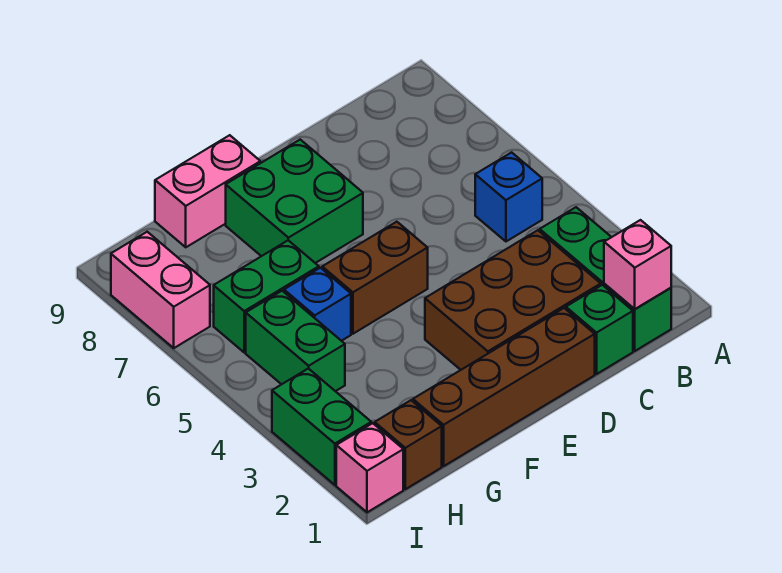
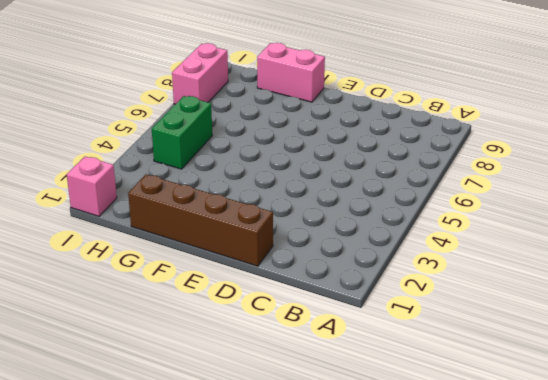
none -> green 1x3 brick [540,207,671,351]
none -> blue 1x1 brick [475,152,542,241]
none -> green 1x1 brick [566,285,633,374]

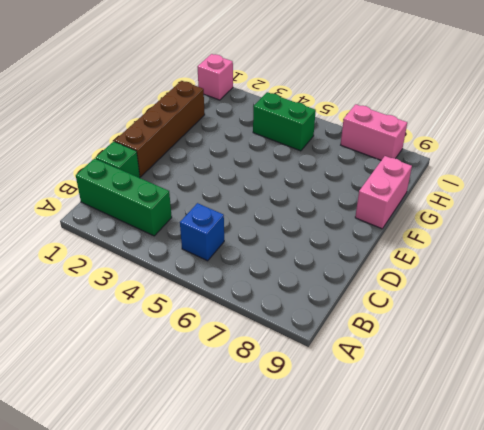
none -> brown 2x3 brick [425,230,601,370]
none -> brown 1x2 brick [322,222,428,334]
none -> green 2x2 brick [226,140,363,263]

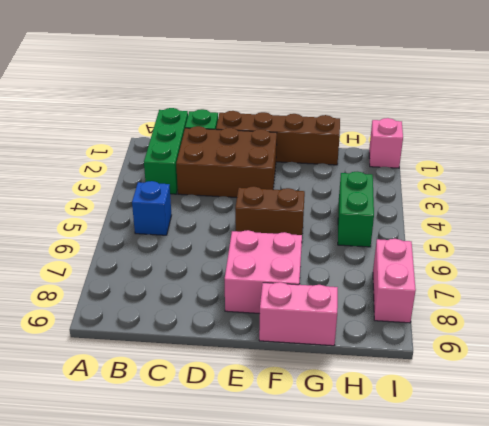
pink 2x2 brick [225,230,302,314] -> green 2x2 brick [226,140,363,263]
none -> blue 1x1 brick [284,268,351,341]
none -> green 1x2 brick [214,240,319,352]
none -> brown 1x1 brick [375,400,442,489]

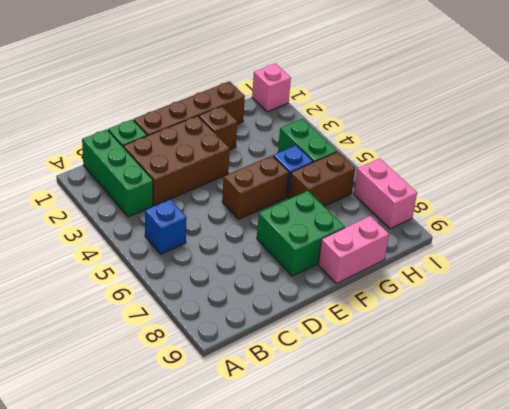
brown 1x1 brick [199,106,237,150] -> brown 1x1 brick moved to [375,400,442,489]
brown 1x2 brick [288,152,355,206] -> green 1x2 brick [214,240,319,352]
none -> green 1x2 brick [272,368,371,485]
none -> pink 1x1 brick [604,220,671,309]

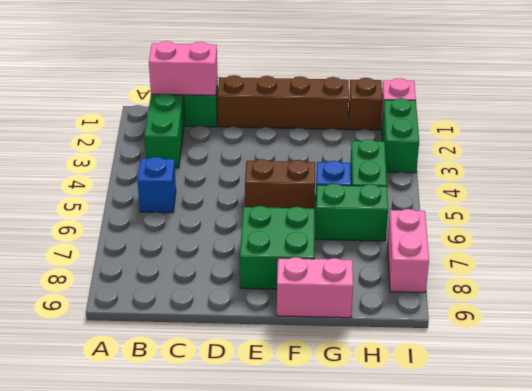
pink 1x2 brick [149,41,218,95] -> pink 1x1 brick [604,220,671,309]
none -> brown 2x3 brick [425,230,601,370]

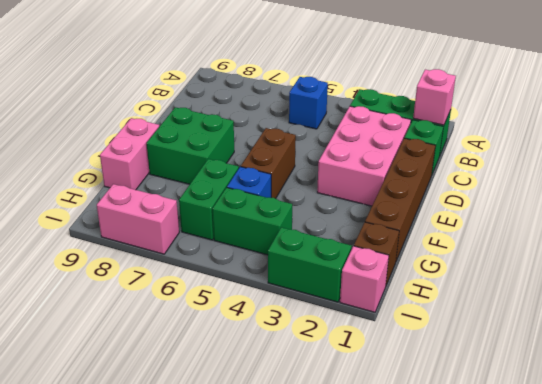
pink 2x3 brick [317,106,411,206] -> brown 2x3 brick [425,230,601,370]

